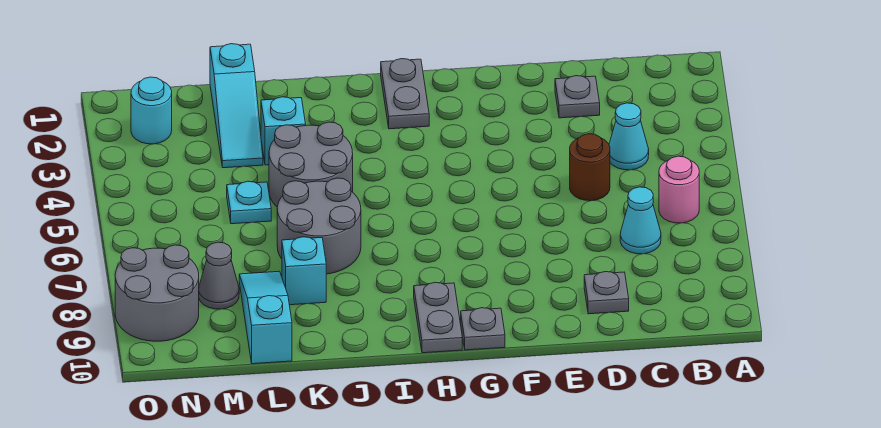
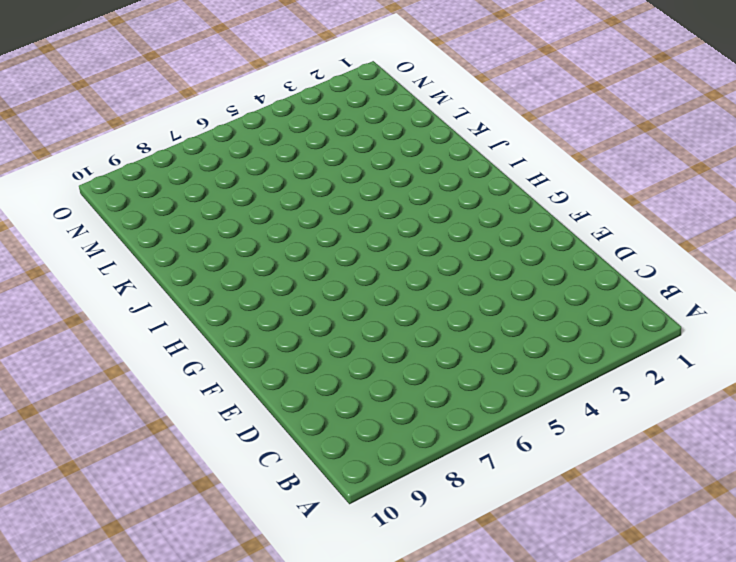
none -> pink 1x1 round brick [659,156,699,223]
none -> cyan 1x1 cone [609,103,649,170]
none -> cyan 1x1 cone [620,187,661,254]

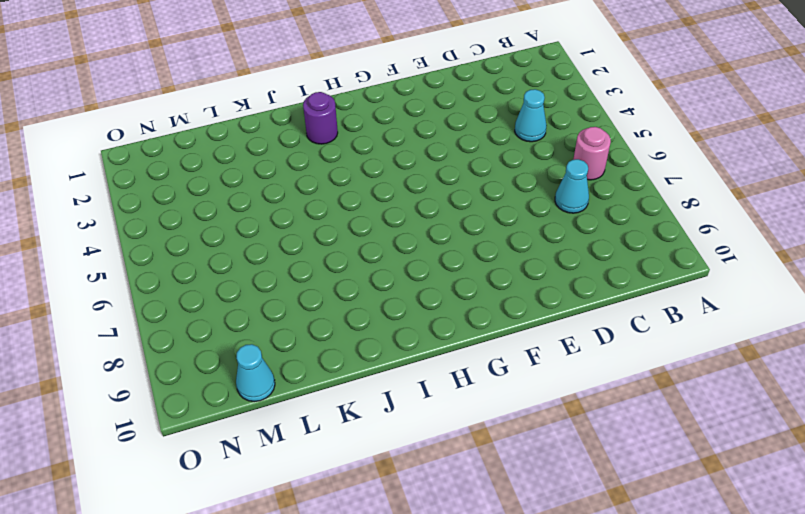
purple 1x1 round brick [303,92,338,144] -> none
cyan 1x1 cone [236,344,275,402] -> none
none -> grey 1x1 plate [555,76,600,118]
none -> brown 1x1 round brick [570,134,610,201]
none -> grey 1x1 plate [584,272,629,314]

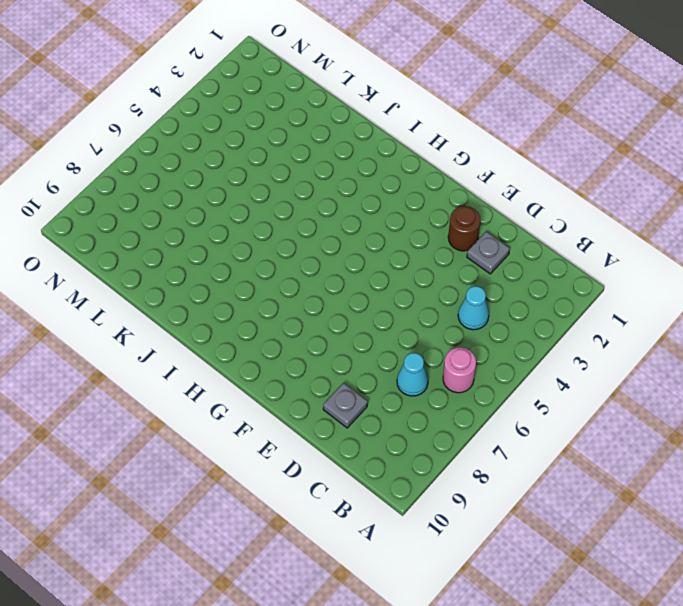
brown 1x1 round brick [448,206,480,251] -> brown 1x1 round brick moved to [570,134,610,201]
none -> grey 1x1 plate [461,308,505,350]
none -> grey 1x2 plate [381,59,429,129]
none -> grey 1x2 plate [414,283,462,353]

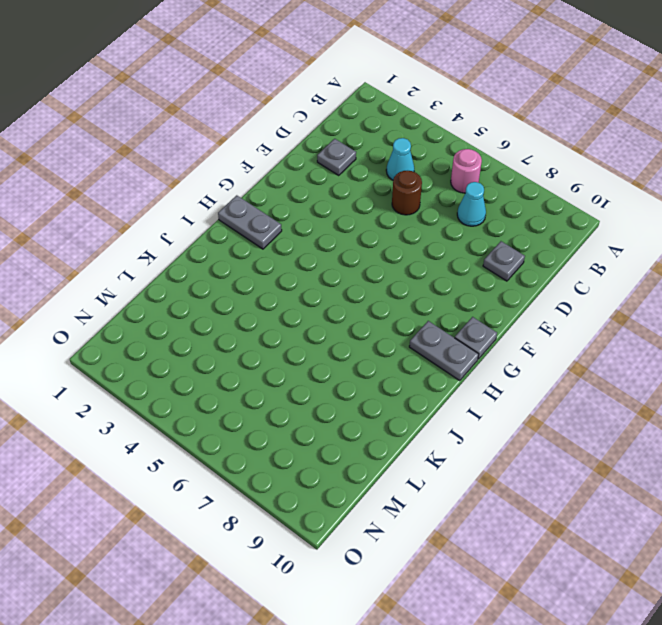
none -> grey 2x2 round brick [269,122,353,207]
none -> grey 2x2 round brick [277,178,361,274]
none -> cyan 1x1 brick [261,97,306,165]

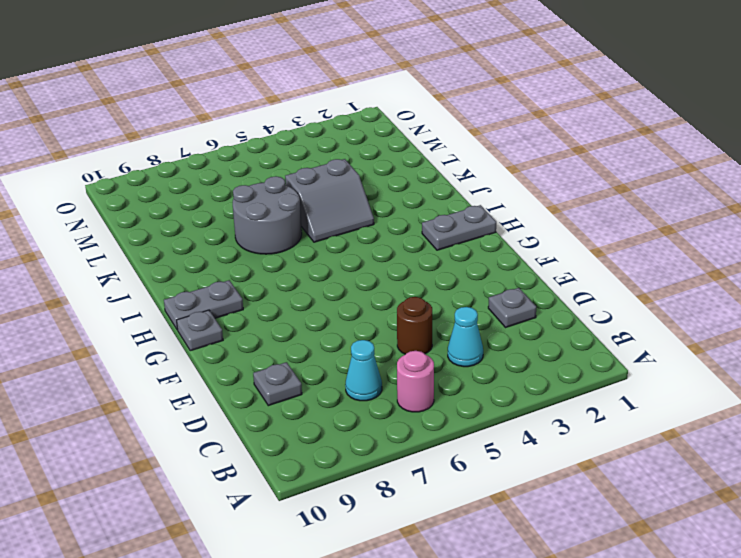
grey 2x2 slope [285,159,374,242] -> grey 2x2 round brick [269,122,353,207]
none -> cyan 1x1 brick [261,97,306,165]
none -> cyan 1x1 brick [282,237,326,305]
none -> cyan 1x3 slope [210,44,263,168]

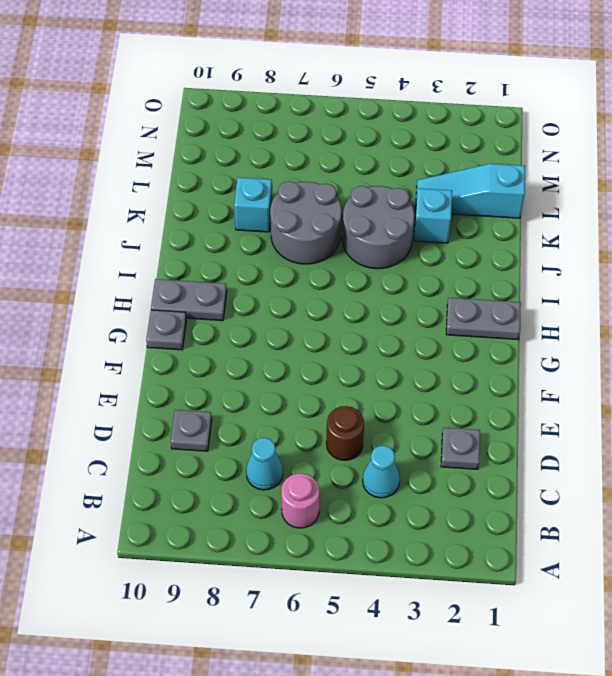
none -> cyan 1x1 plate [227,181,271,224]
none -> cyan 1x3 slope [239,271,292,364]
none -> grey 1x1 cone [199,242,239,309]

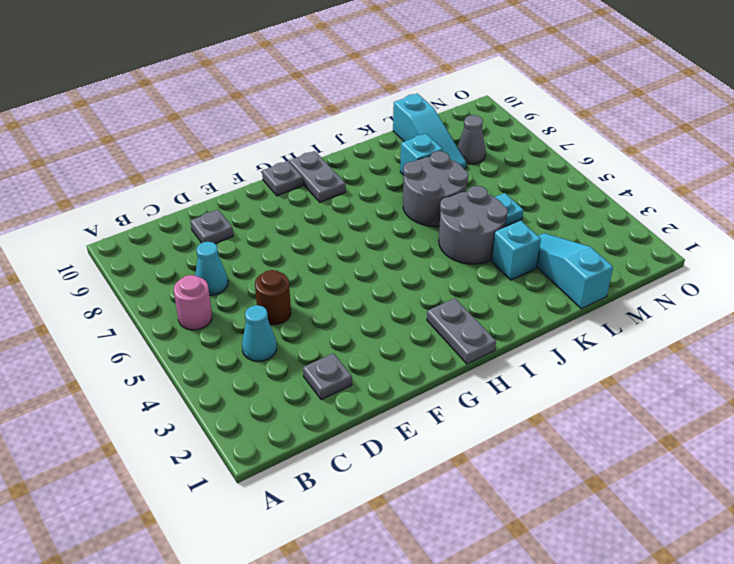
none -> cyan 1x1 round brick [131,77,172,144]
none -> grey 2x2 round brick [115,245,199,341]

